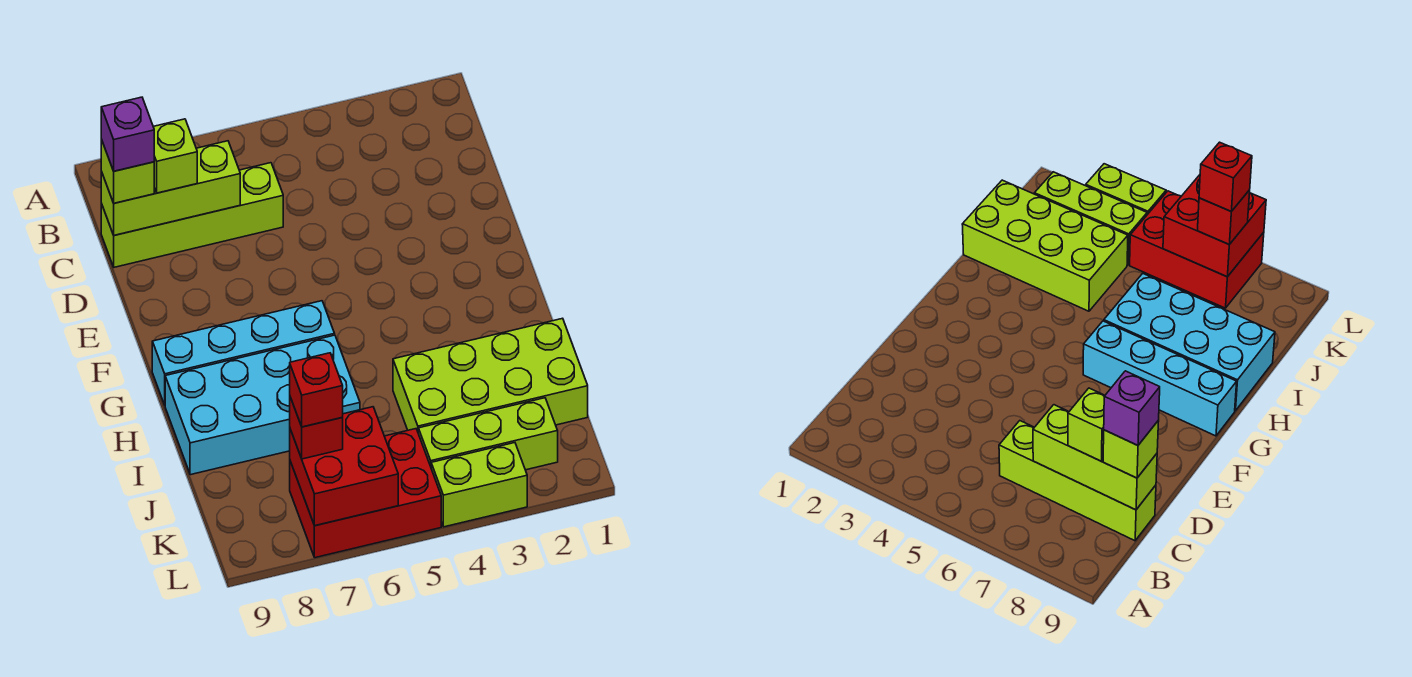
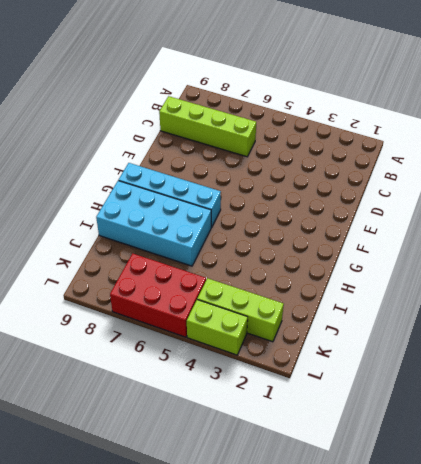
none -> lime 2x4 brick [393,318,588,431]
none -> lime 1x3 brick [101,141,240,235]
none -> red 2x2 brick [290,407,398,526]

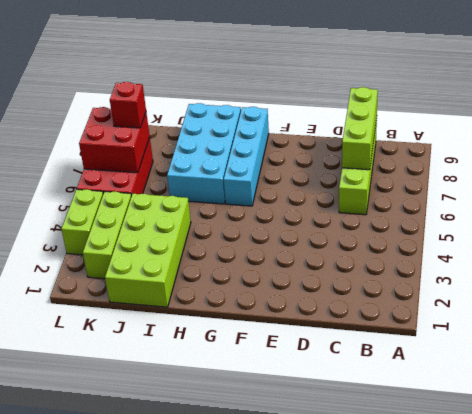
none -> lime 1x1 brick [153,119,197,193]
none -> lime 1x1 brick [101,139,154,203]
none -> purple 1x1 brick [101,97,154,171]

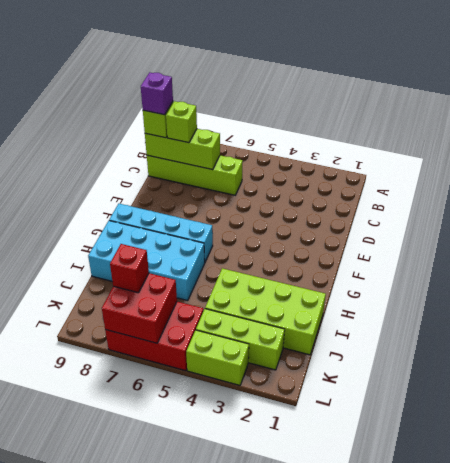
none -> red 1x1 brick [290,353,343,427]

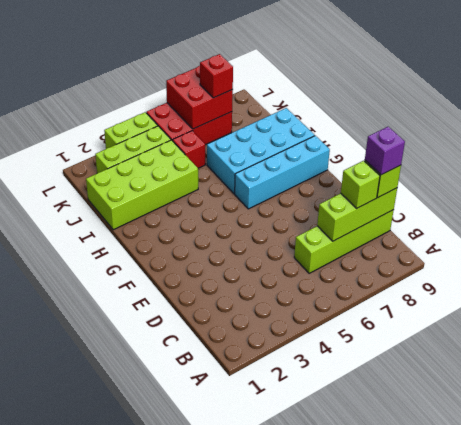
red 1x1 brick [173,131,205,168] -> red 1x1 brick moved to [290,353,343,427]

